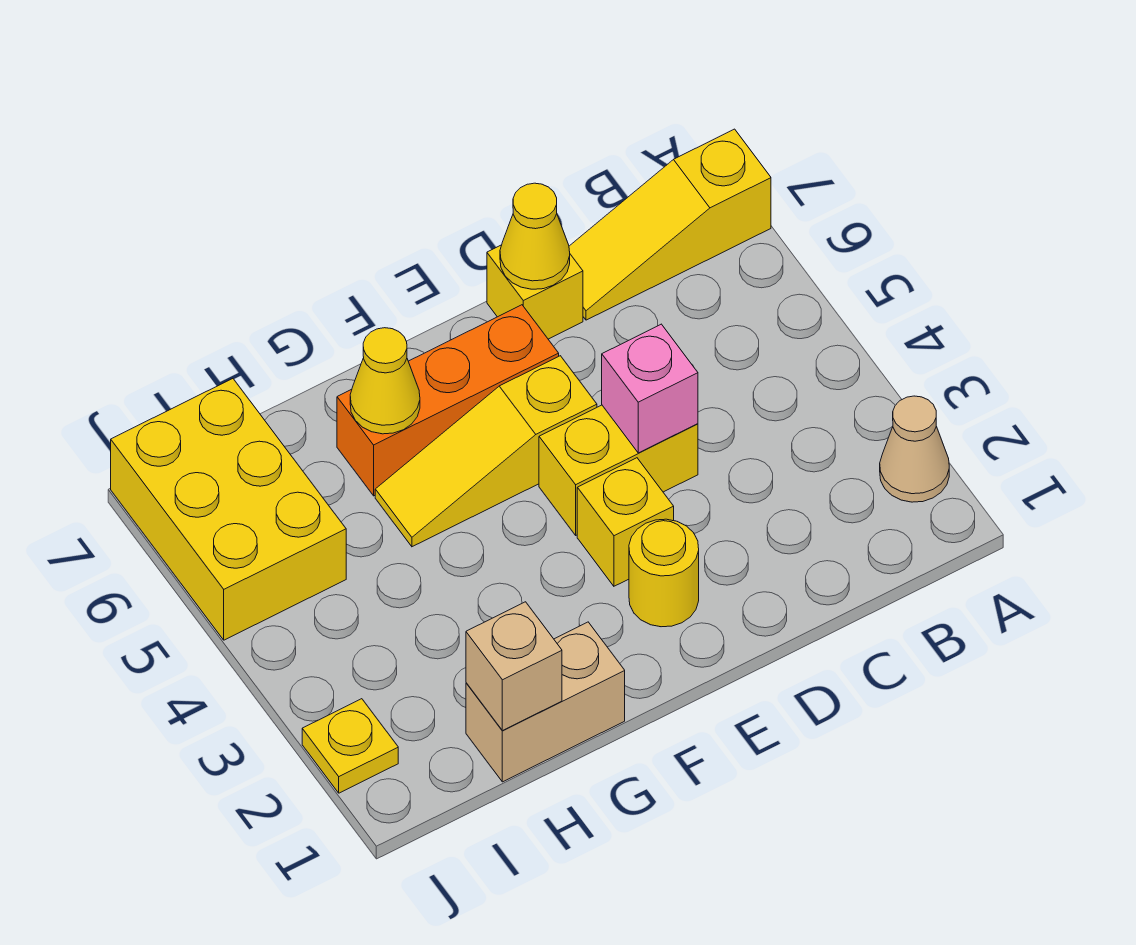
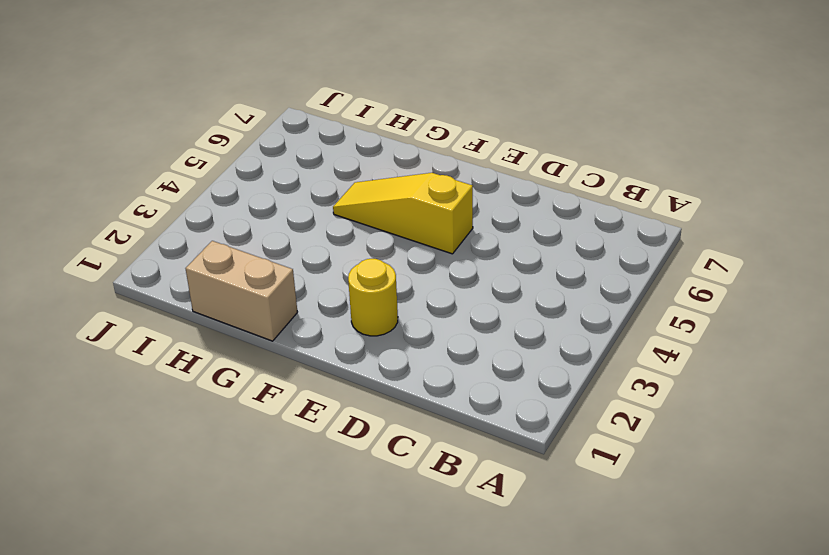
none -> tan 1x1 cone [880,396,949,502]
none -> yellow 1x3 slope [569,129,771,320]
none -> yellow 1x2 brick [539,405,698,535]

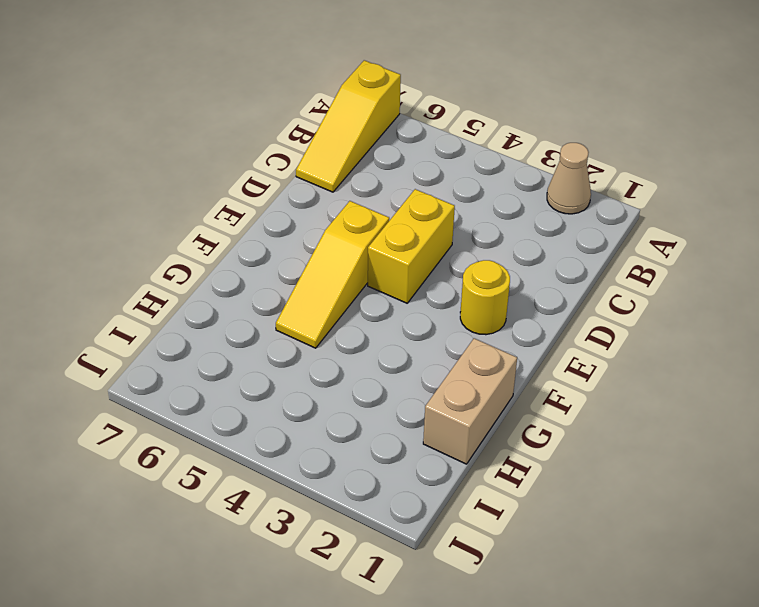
none -> yellow 1x1 brick [487,245,583,339]
none -> yellow 1x1 brick [577,458,674,586]
none -> orange 1x3 brick [337,305,559,496]

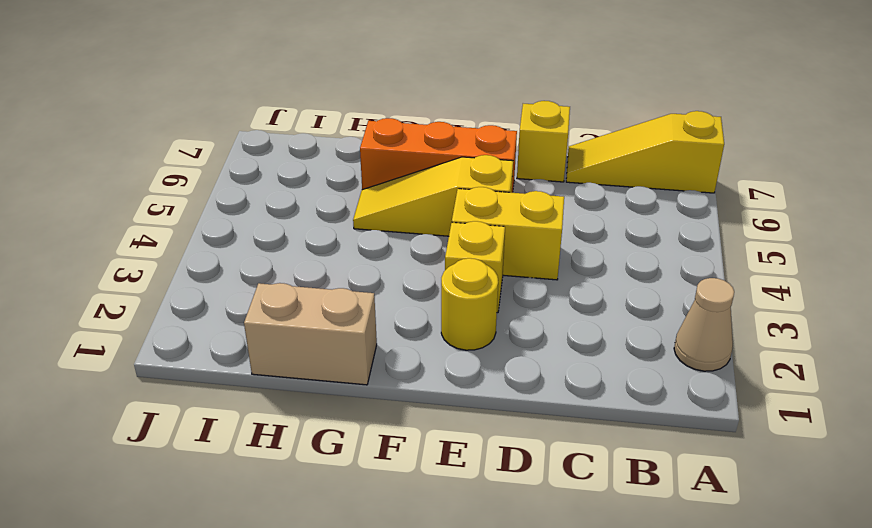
none -> yellow 2x3 brick [111,379,346,640]
none -> yellow 1x1 plate [302,699,398,793]
none -> pink 1x1 brick [602,324,698,453]

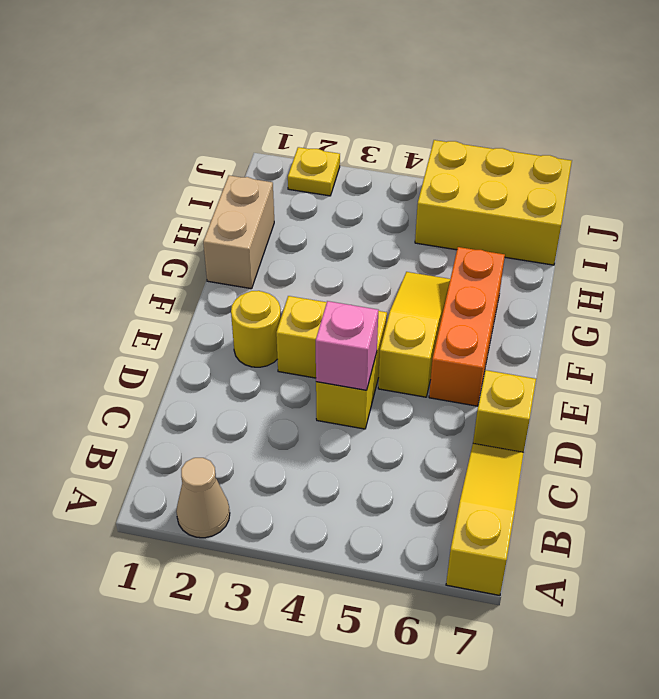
none -> yellow 1x1 cone [500,183,570,289]
none -> yellow 1x1 cone [350,328,420,434]
none -> tan 1x1 brick [466,602,562,731]

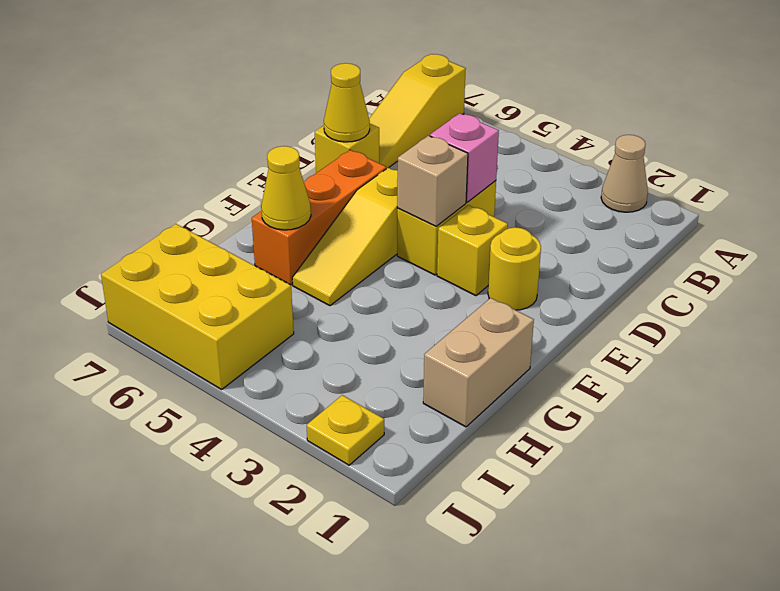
tan 1x1 brick [397,136,468,226] -> tan 1x1 brick moved to [466,602,562,731]

